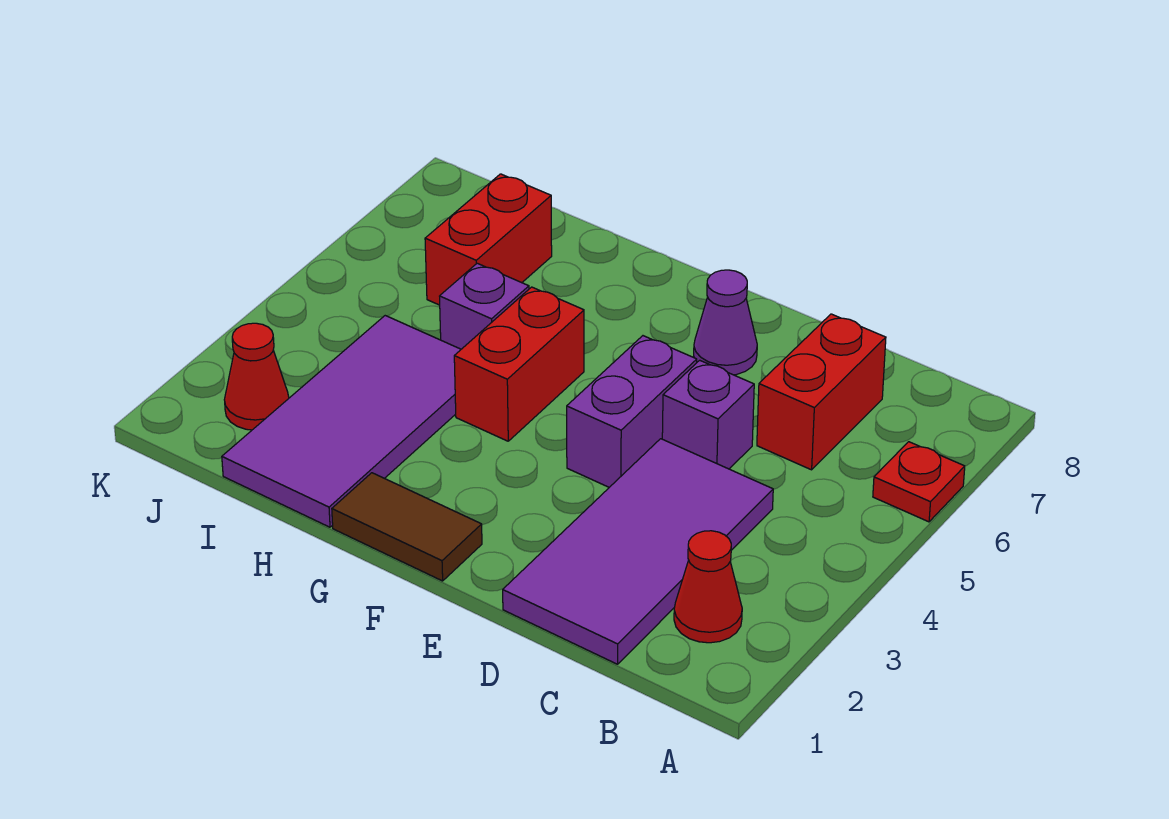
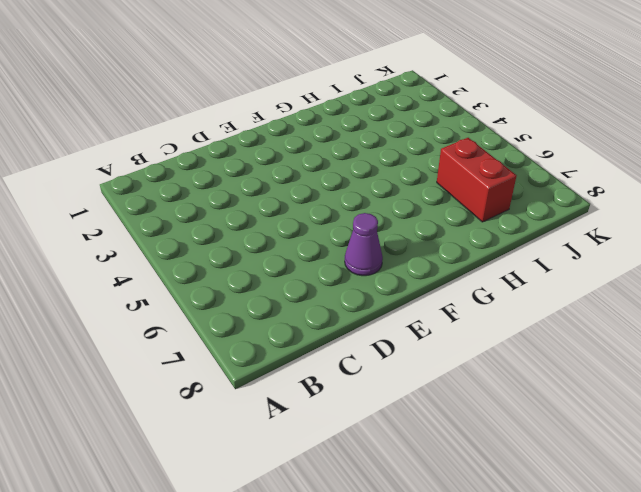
none -> red 1x1 plate [873,442,965,522]
none -> red 1x1 cone [674,531,742,643]
none -> purple 2x4 tile [503,439,773,664]

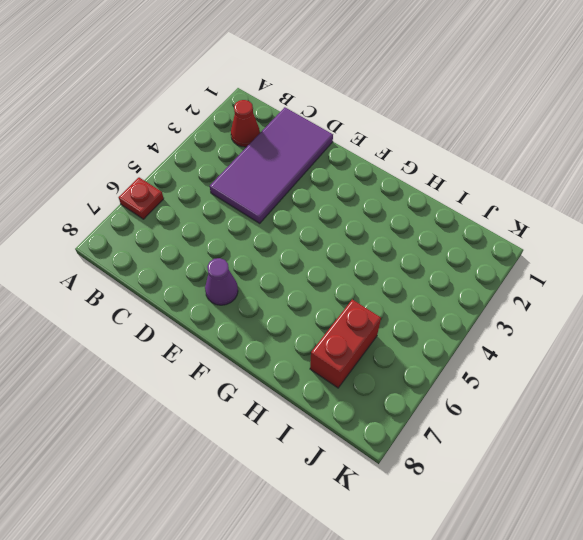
none -> red 1x2 brick [757,314,886,470]
none -> purple 1x1 brick [662,360,754,469]
none -> purple 1x2 brick [567,336,697,487]

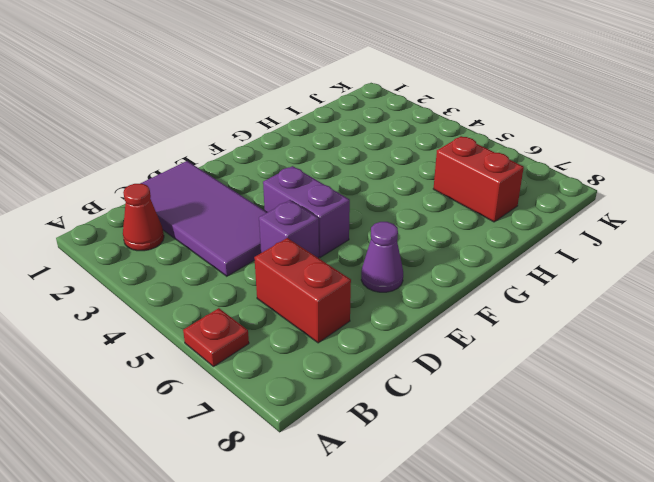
none -> brown 1x2 tile [332,473,482,581]
none -> red 1x2 brick [454,287,584,441]
none -> purple 2x4 tile [222,316,461,527]

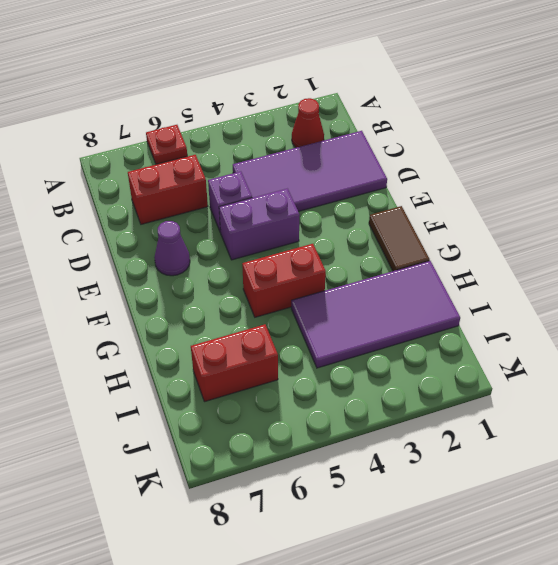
none -> purple 1x1 brick [440,263,529,349]
none -> red 1x1 cone [224,323,289,430]

